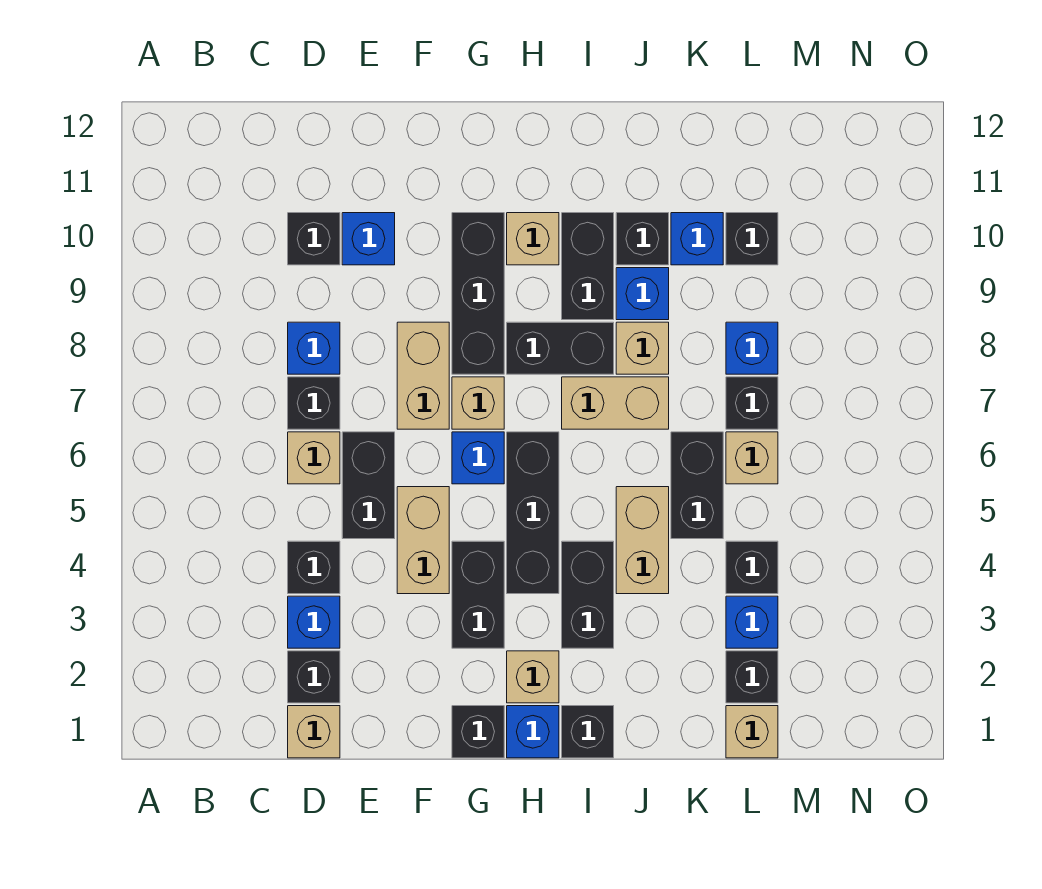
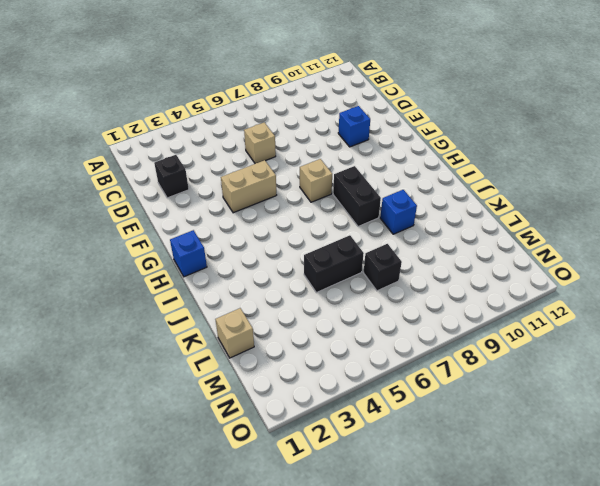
none -> tan 1x1 brick [288,706,340,758]
none -> blue 1x1 brick [288,596,340,648]
none -> black 1x1 brick [288,541,340,594]
none -> black 1x1 brick [288,377,340,429]

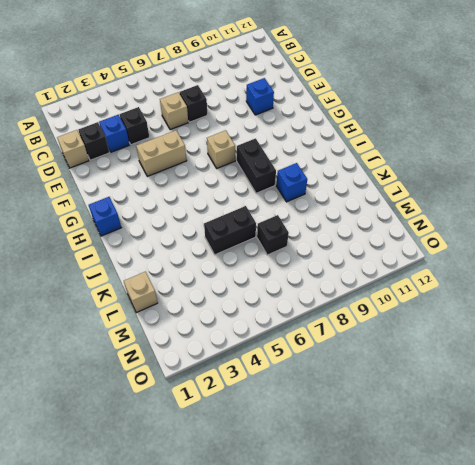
none -> blue 1x1 brick [288,322,340,374]
none -> black 1x1 brick [288,213,340,265]
none -> black 1x2 brick [342,432,395,539]
none -> tan 1x2 brick [397,322,449,429]

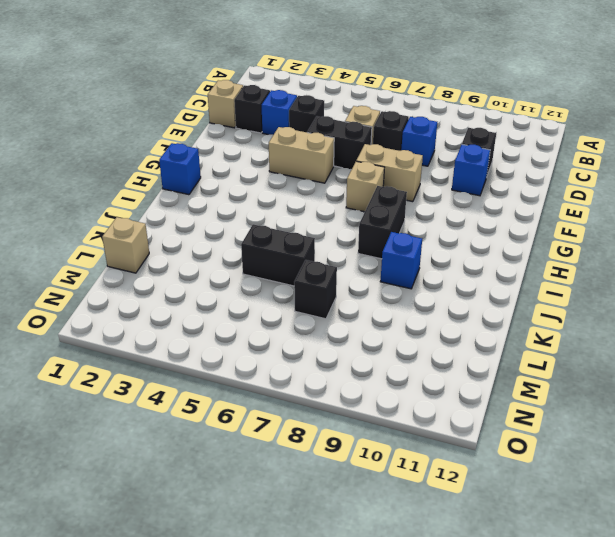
none -> black 1x1 brick [452,706,504,758]
none -> black 1x2 brick [452,541,504,648]
none -> blue 1x1 brick [452,432,504,484]
none -> black 1x3 brick [452,213,504,374]

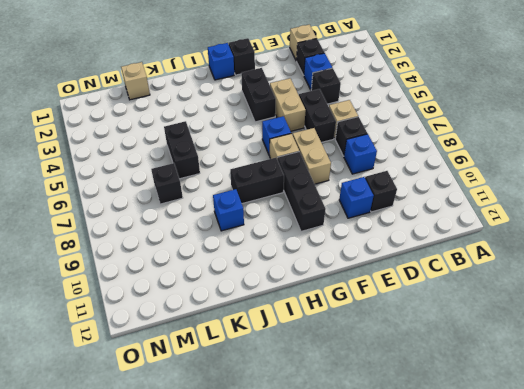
none -> tan 1x1 brick [507,651,559,703]
none -> black 1x3 brick [507,432,559,594]
none -> tan 1x1 brick [507,213,559,265]
none -> black 1x1 brick [562,706,614,758]

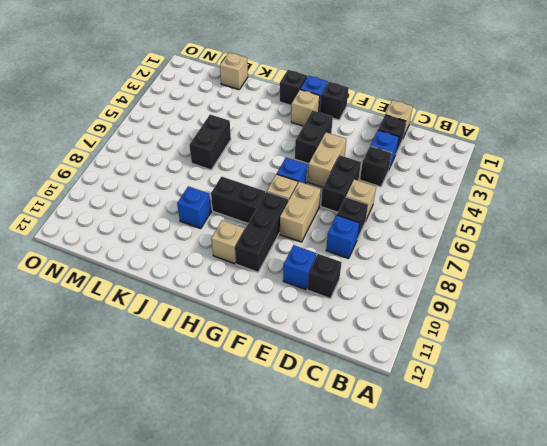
none -> black 1x3 brick [507,432,559,594]
none -> black 1x2 brick [562,541,614,648]
none -> tan 1x2 brick [562,377,669,429]
none -> black 1x2 brick [562,213,614,320]

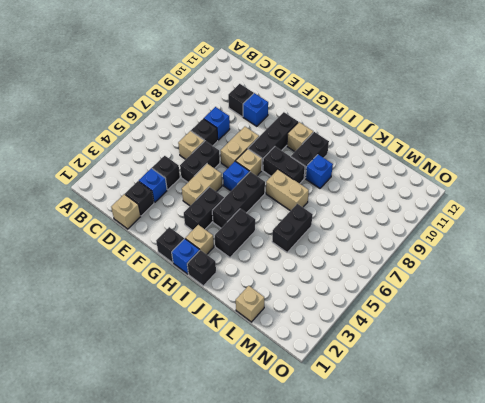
none -> tan 1x2 brick [616,487,669,594]
none -> tan 1x1 brick [616,322,669,374]
none -> black 1x1 brick [616,213,669,265]
none -> blue 1x1 brick [671,213,723,265]

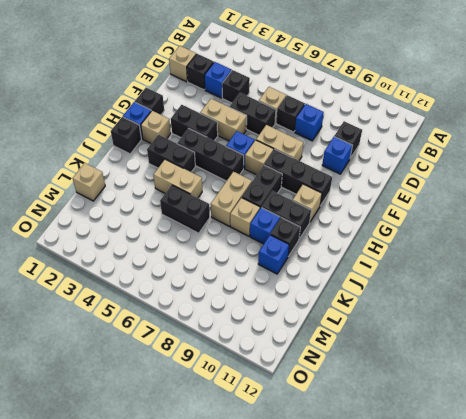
none -> black 1x1 brick [726,651,778,703]
none -> blue 1x1 brick [726,596,778,648]
none -> black 1x1 brick [726,541,778,594]
none -> tan 1x1 brick [726,432,778,484]

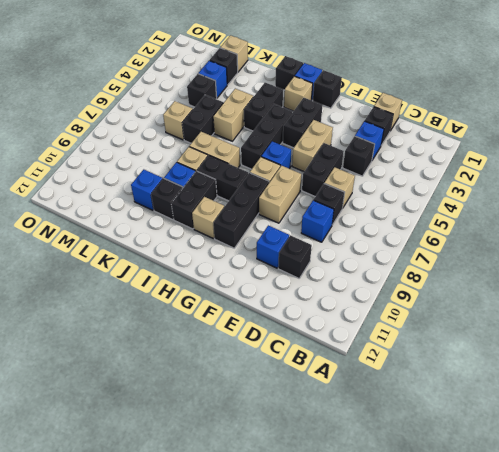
none -> black 1x1 brick [726,377,778,429]
none -> blue 1x1 brick [726,322,778,374]
none -> black 1x1 brick [726,213,778,265]

